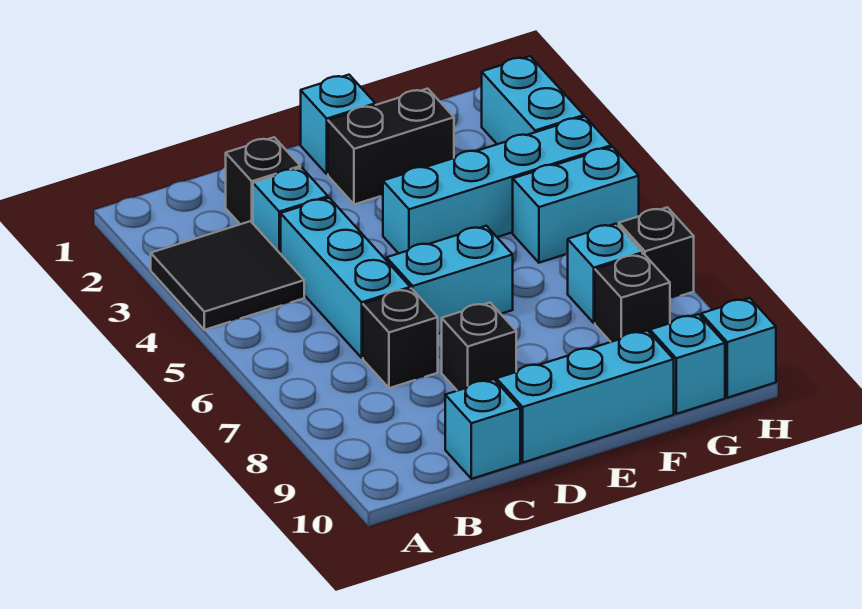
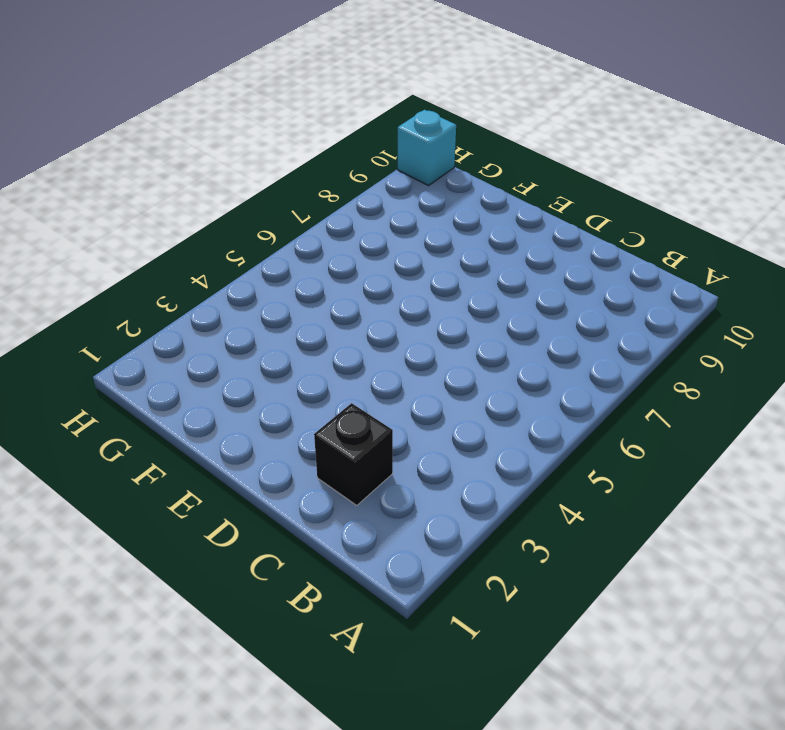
none -> black 2x2 tile [151,221,304,330]
none -> cyan 1x1 brick [253,168,328,254]
none -> cyan 1x3 brick [281,198,410,358]

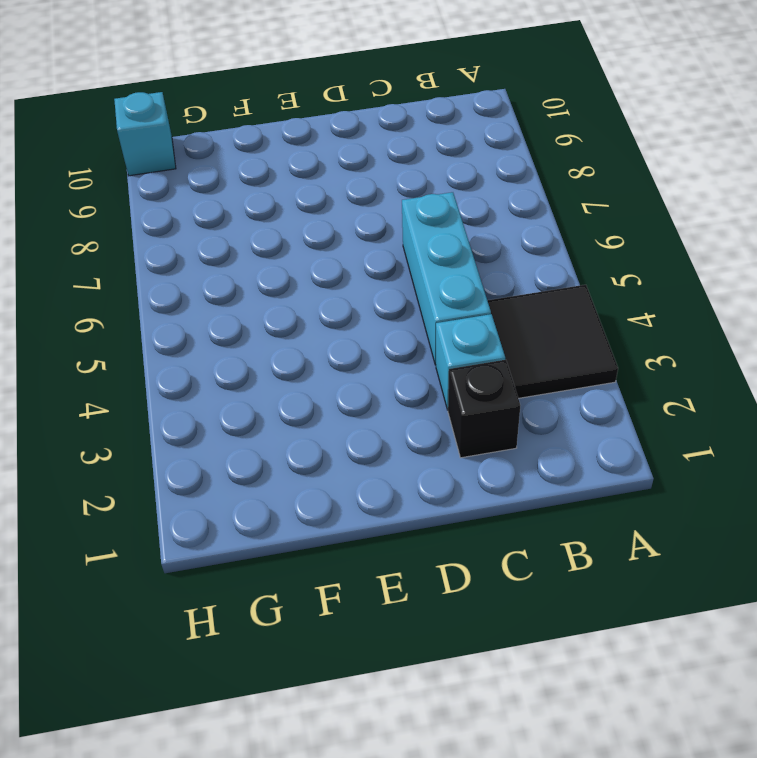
none -> black 1x1 brick [363,289,438,388]
none -> cyan 1x1 brick [445,379,520,479]
none -> cyan 1x2 brick [386,226,513,334]

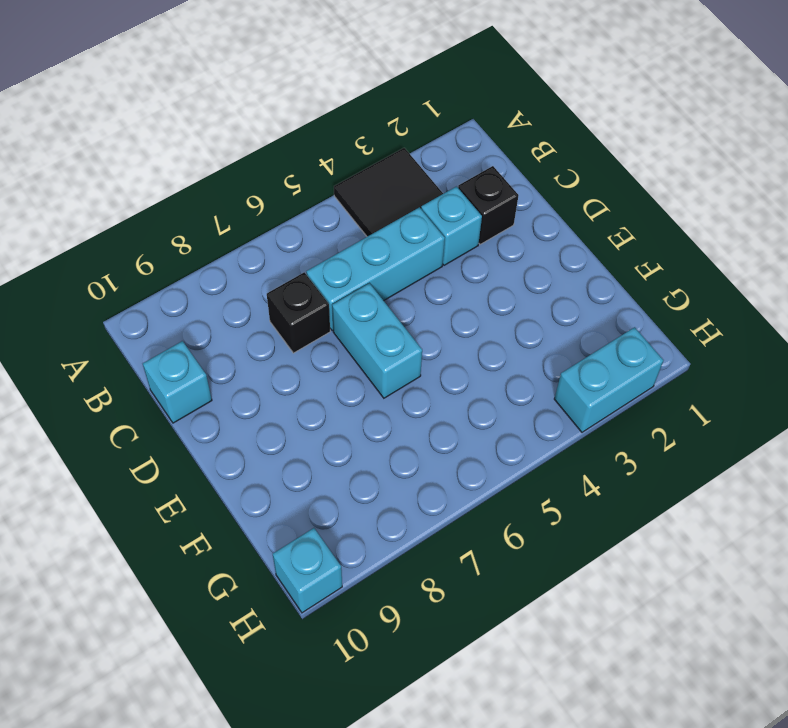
none -> black 1x1 brick [442,303,516,391]
none -> cyan 1x3 brick [496,331,674,463]
none -> cyan 1x1 brick [301,75,375,174]

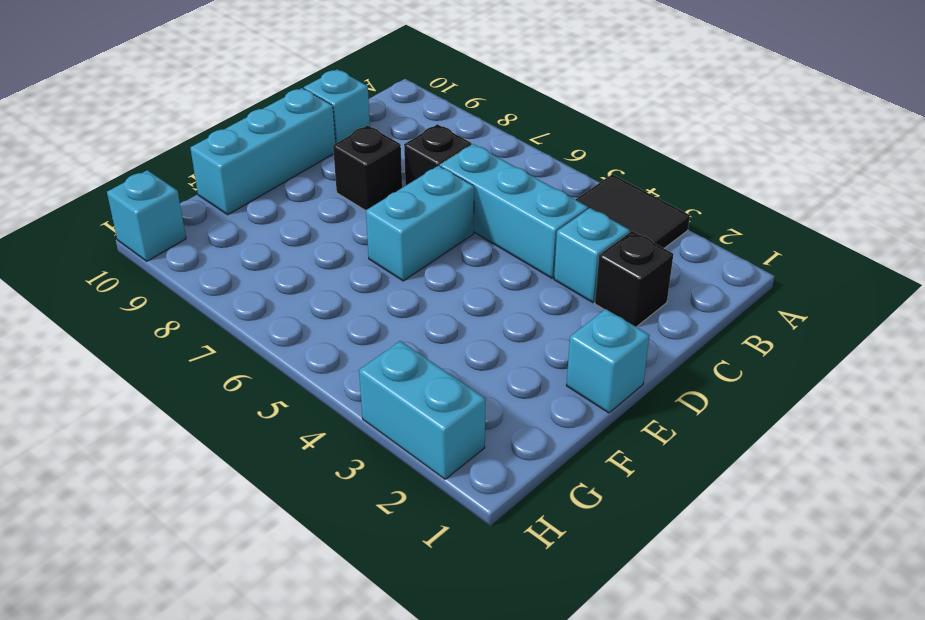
none -> black 1x2 brick [328,89,454,205]
none -> cyan 1x4 brick [383,117,611,253]
none -> cyan 1x2 brick [513,147,639,263]

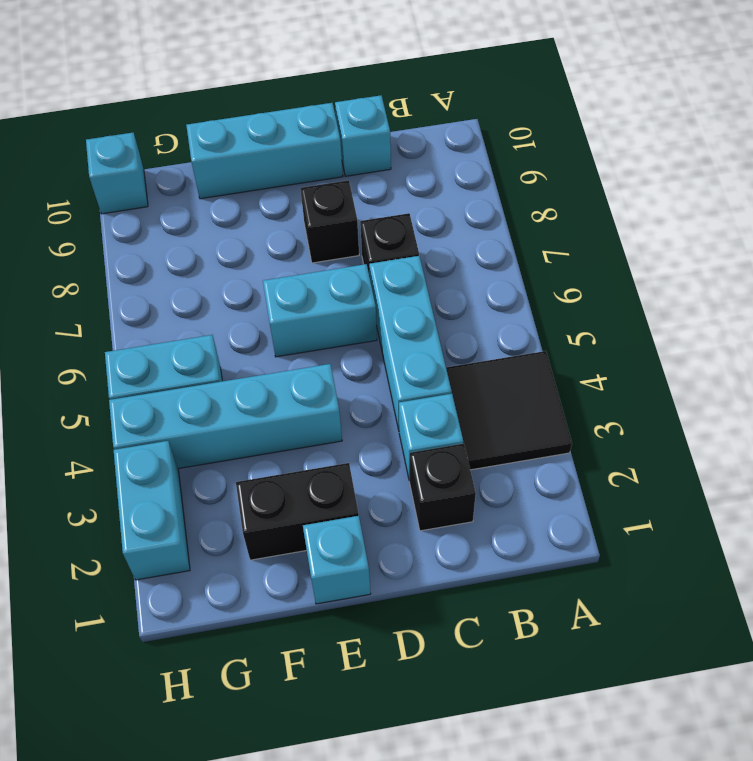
none -> cyan 1x1 brick [568,224,643,323]
none -> black 1x1 brick [595,254,670,342]
none -> cyan 1x1 brick [650,314,725,414]

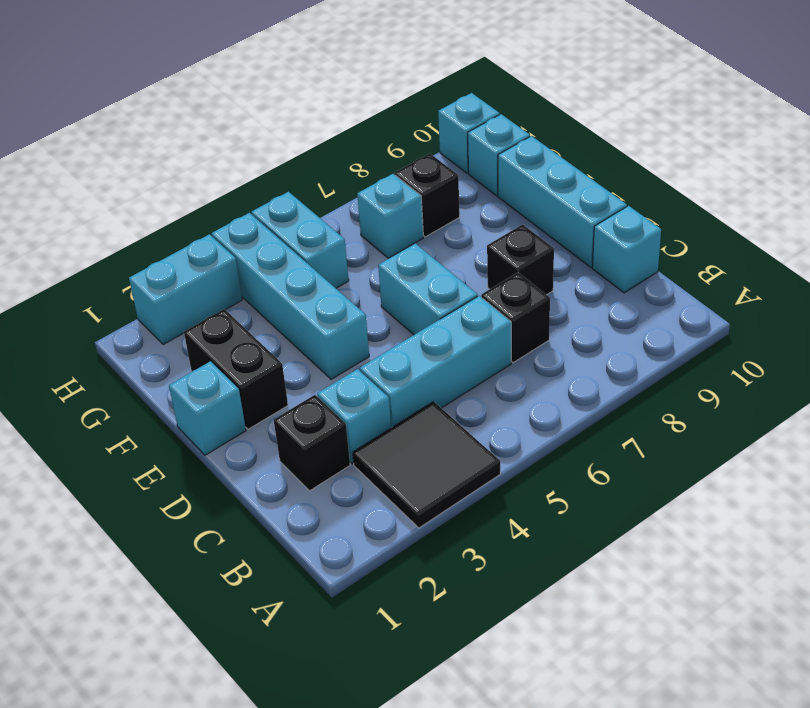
none -> black 1x1 brick [619,207,694,299]

